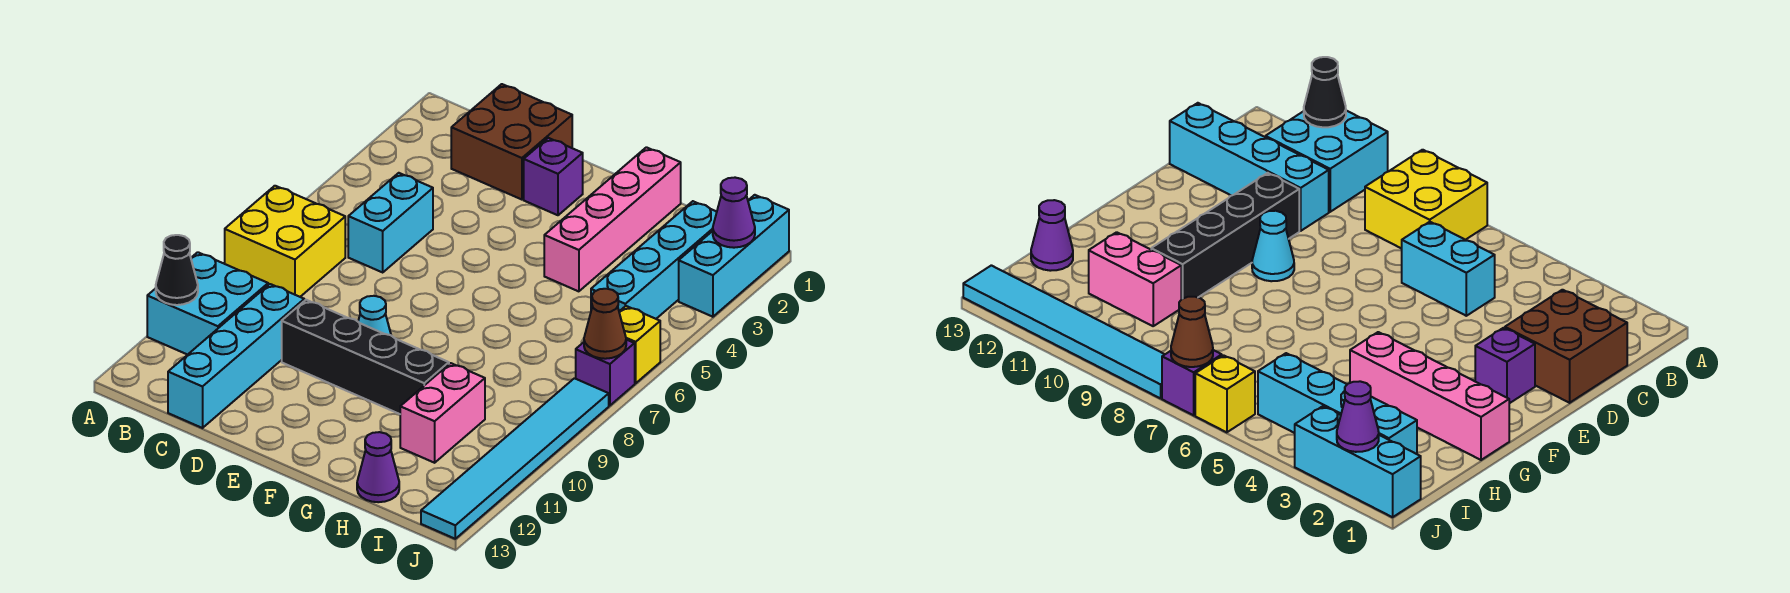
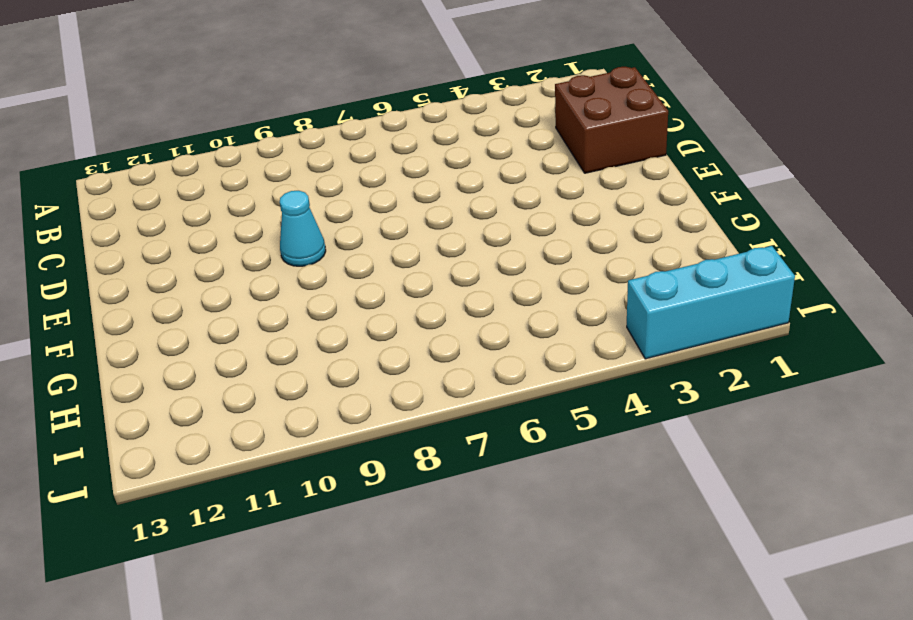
none -> yellow 2x2 brick [225,186,345,297]
none -> cyan 2x2 brick [147,252,268,355]
none -> cyan 1x2 brick [348,173,433,272]

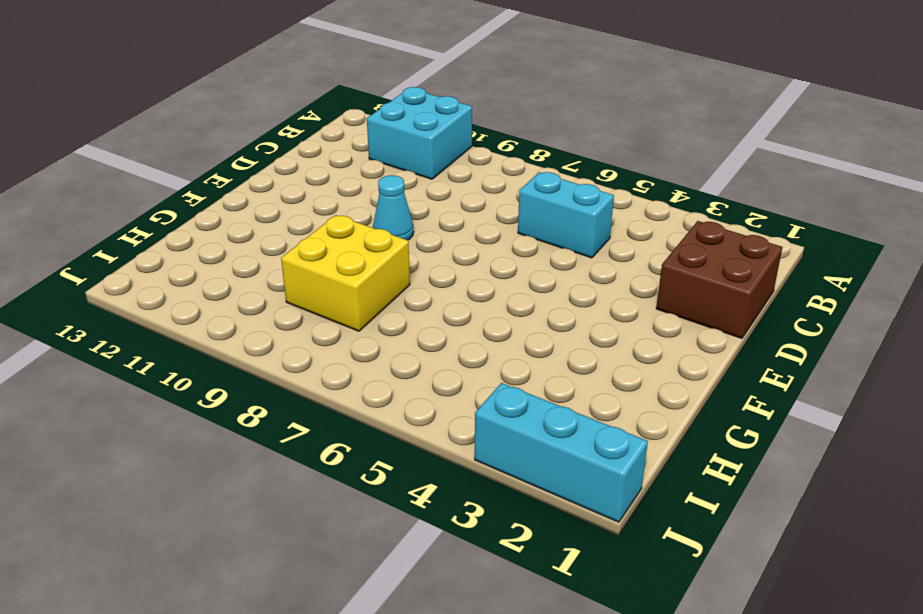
yellow 2x2 brick [281,215,410,331] -> yellow 2x2 brick moved to [225,186,345,297]
none -> cyan 1x4 brick [168,284,304,428]
none -> black 1x4 brick [282,300,449,414]
none -> purple 1x1 brick [524,138,583,215]

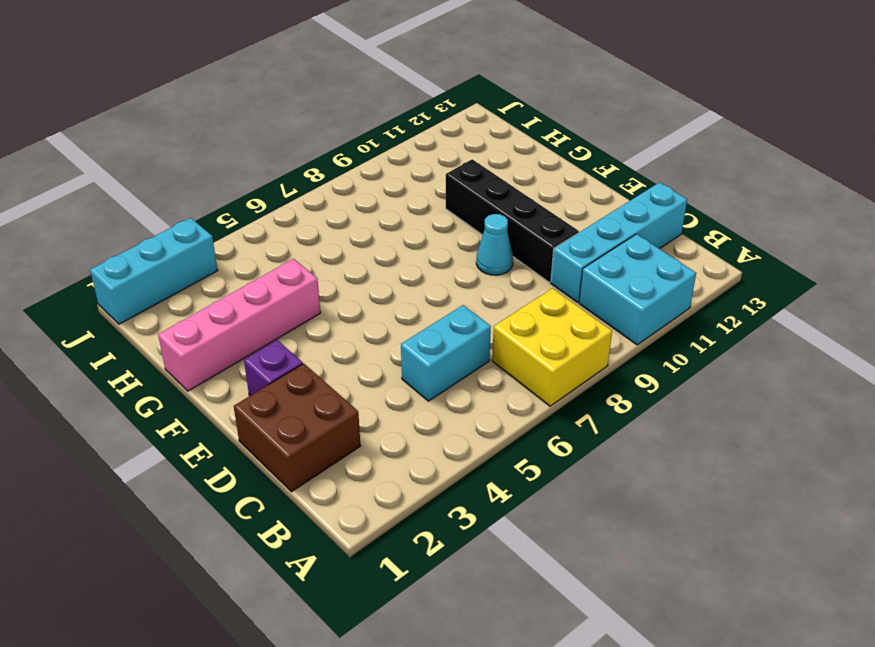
none -> pink 1x2 brick [400,363,485,463]
none -> purple 1x1 cone [357,432,399,502]
none -> cyan 1x4 brick [591,201,717,319]

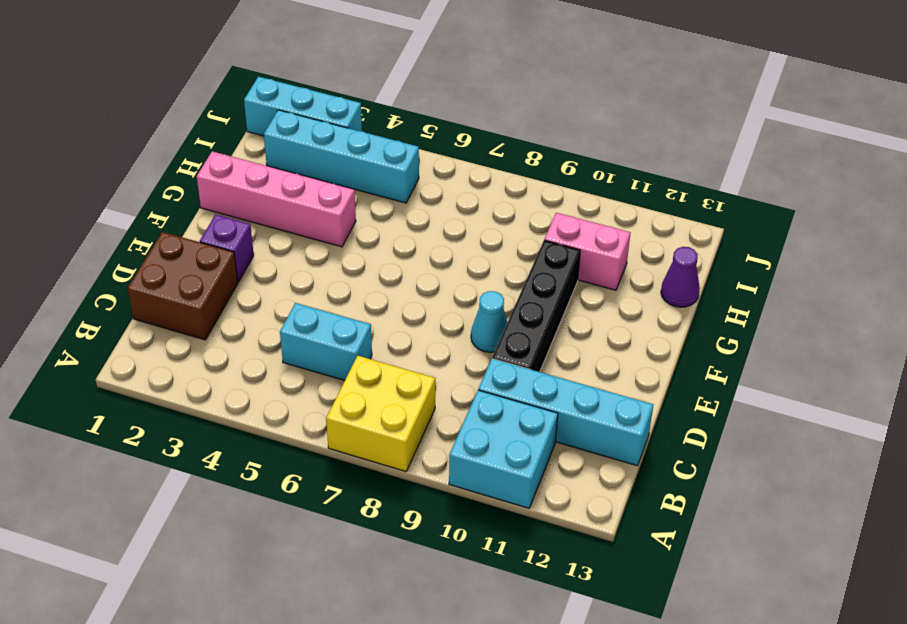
none -> yellow 1x1 brick [619,306,660,383]
none -> purple 1x1 brick [576,340,635,406]
none -> cyan 1x6 tile [421,378,609,539]

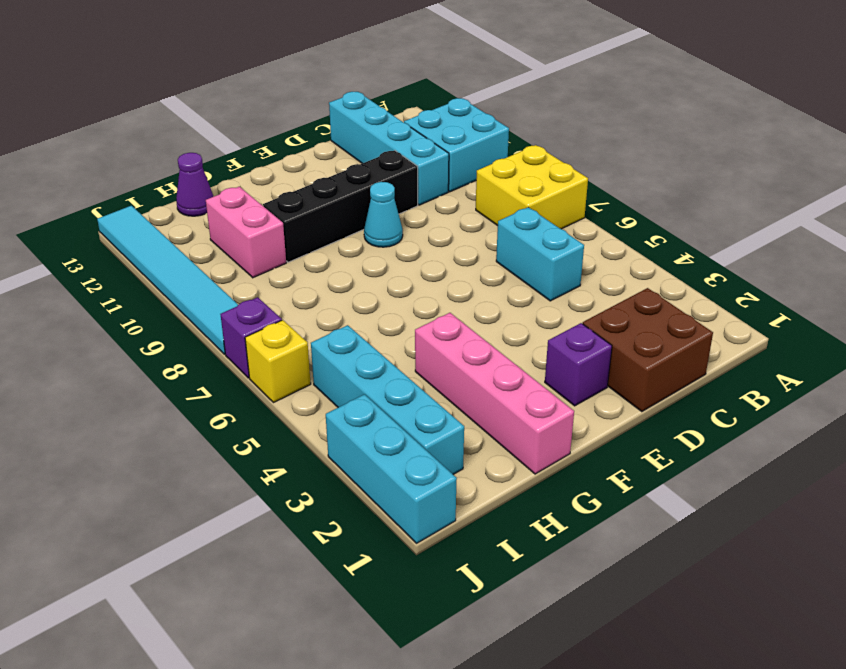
none -> black 1x1 cone [156,235,198,305]
none -> purple 1x1 cone [713,178,755,248]
none -> brown 1x1 cone [584,289,626,359]

